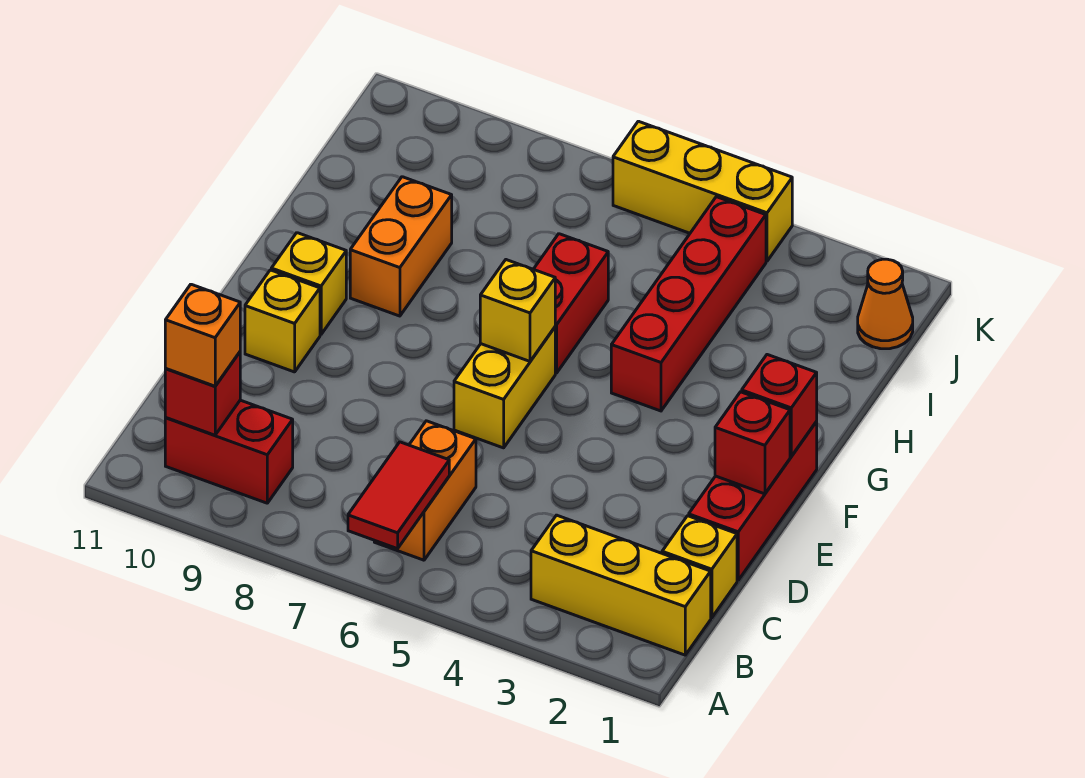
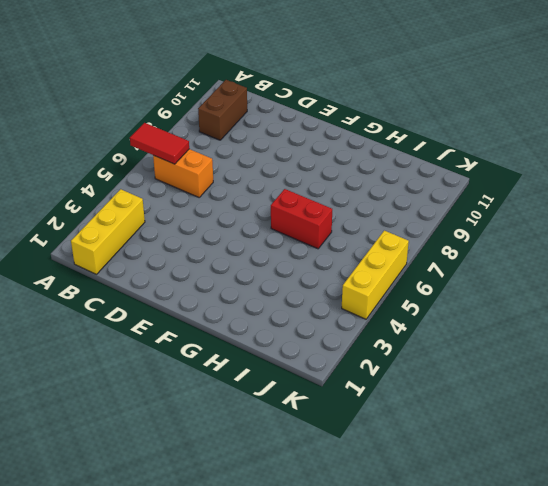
brown 1x2 brick [198,80,247,140] -> red 1x2 brick [165,400,293,503]
none -> yellow 1x1 brick [662,516,737,618]
none -> red 1x3 brick [689,422,817,580]
none -> yellow 1x2 brick [454,327,555,448]

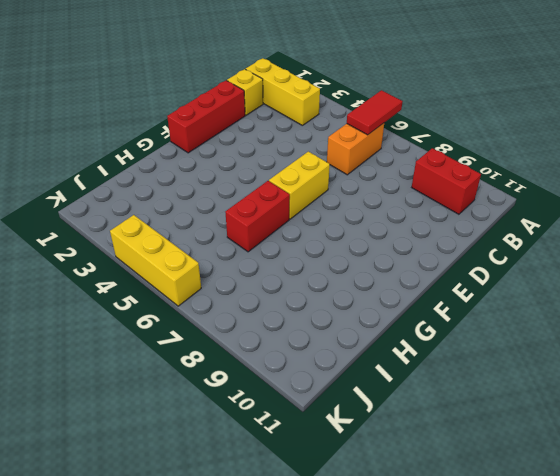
none -> yellow 1x1 brick [245,270,320,372]
none -> yellow 1x1 brick [271,233,346,334]
none -> red 1x4 brick [611,197,766,411]

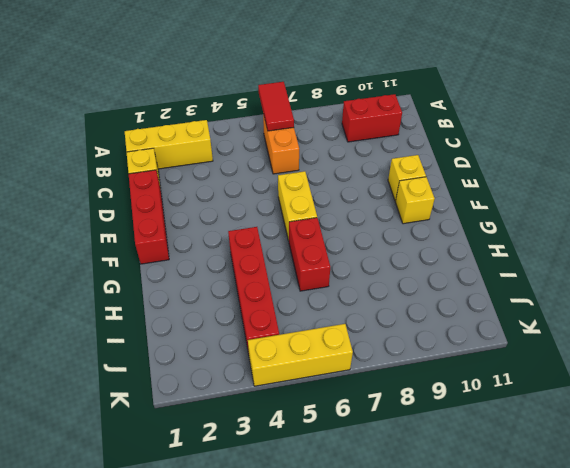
none -> orange 1x2 brick [350,177,452,316]
none -> orange 1x1 cone [858,259,913,349]
none -> red 1x1 brick [165,352,240,435]

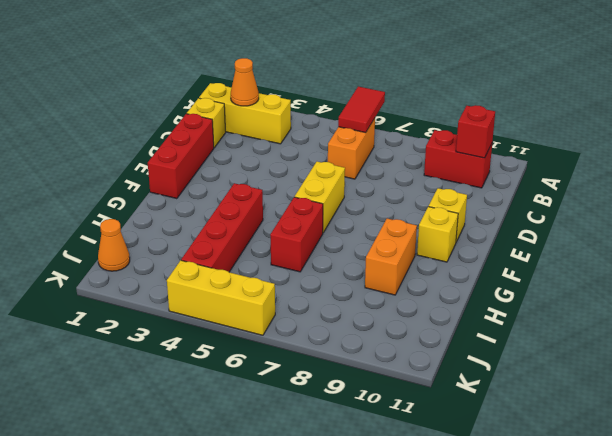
orange 1x1 cone [231,58,259,106] -> none
none -> red 1x1 brick [715,392,790,494]
none -> red 1x1 brick [742,355,817,456]
none -> yellow 1x1 brick [480,260,555,361]

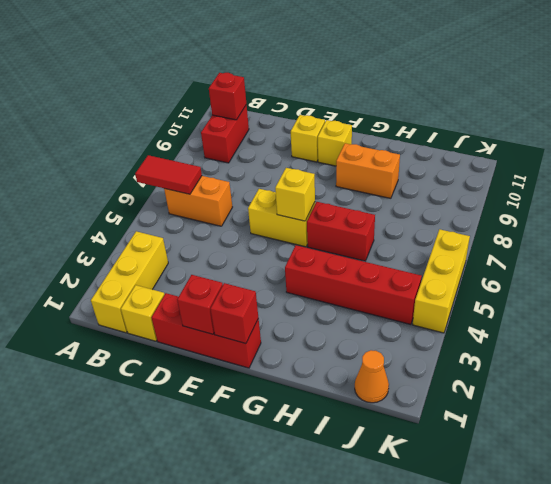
none -> orange 1x1 brick [165,284,240,386]

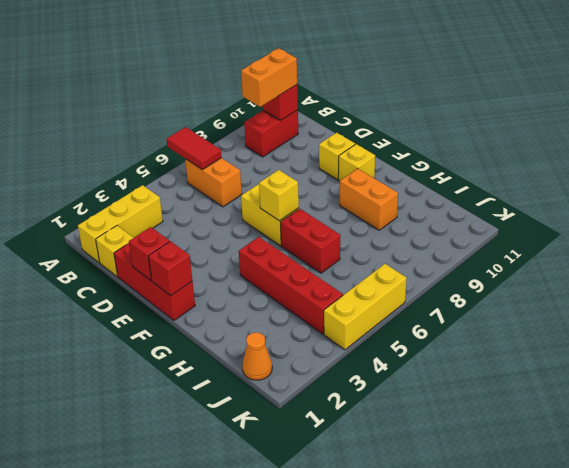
orange 1x2 brick [241,48,297,107] -> orange 1x1 brick [165,284,240,386]

